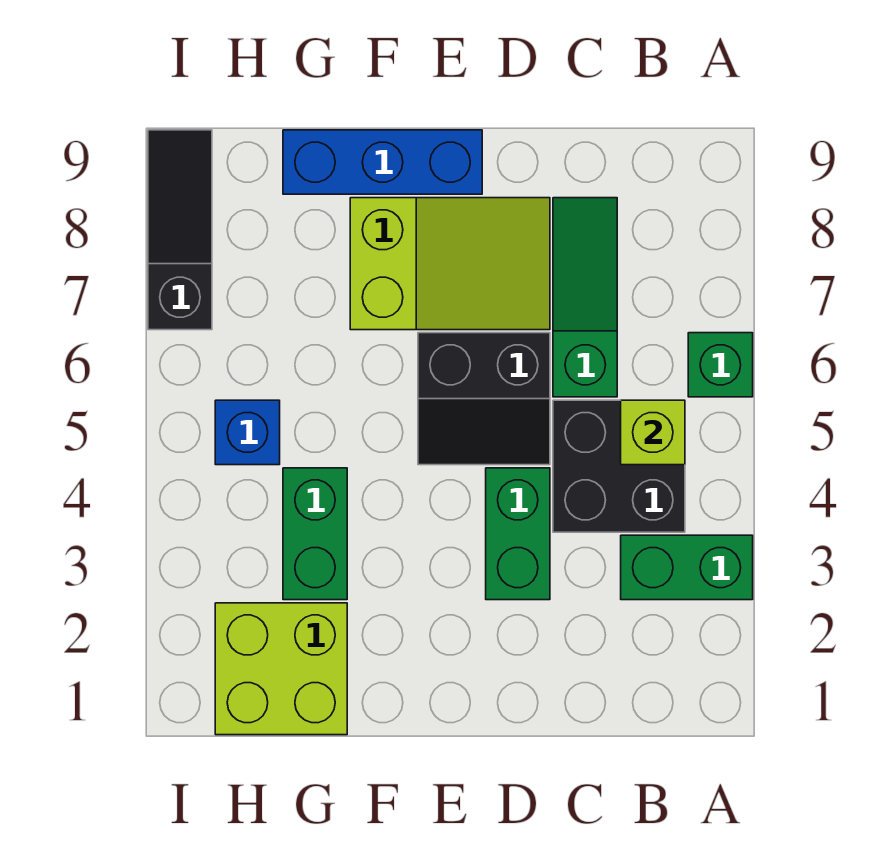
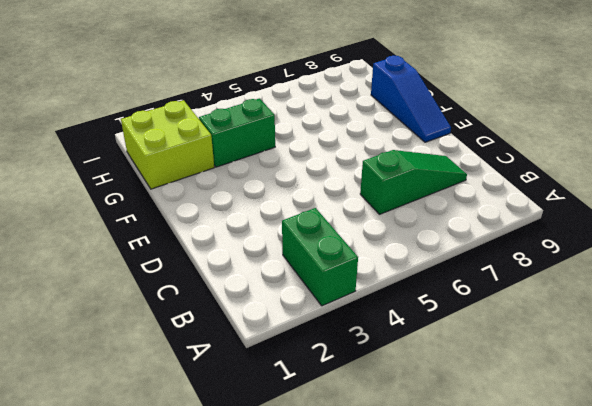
blue 1x3 slope [371,56,451,142] -> blue 1x3 brick [283,130,482,194]
none -> green 1x1 brick [688,333,753,397]
none -> black 2x2 brick [553,400,685,532]
none -> green 1x2 brick [486,468,550,600]

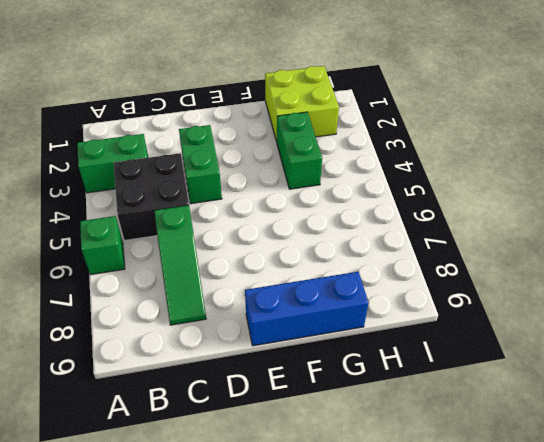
none -> black 2x2 slope [418,333,550,465]
none -> lime 2x3 slope [350,198,550,330]
none -> blue 1x1 brick [215,400,280,465]

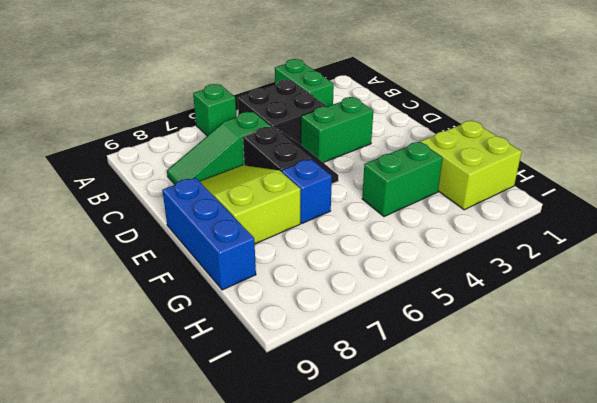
blue 1x1 brick [282,159,332,223] -> blue 1x1 brick moved to [215,400,280,465]
none -> black 1x3 slope [148,130,212,330]
none -> lime 1x1 brick [621,400,685,465]

